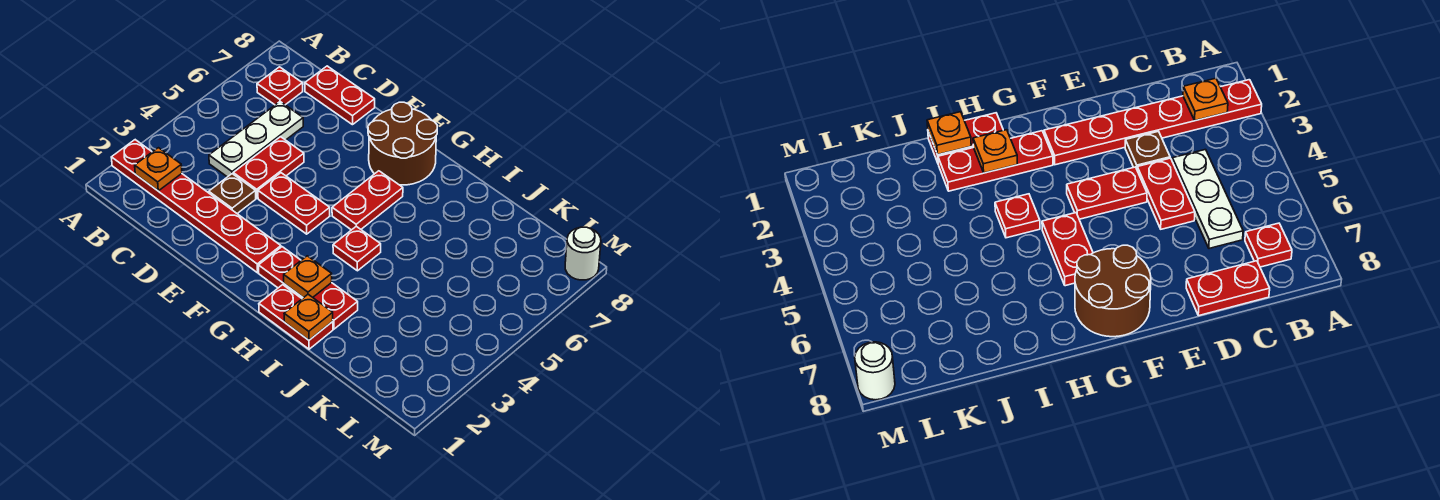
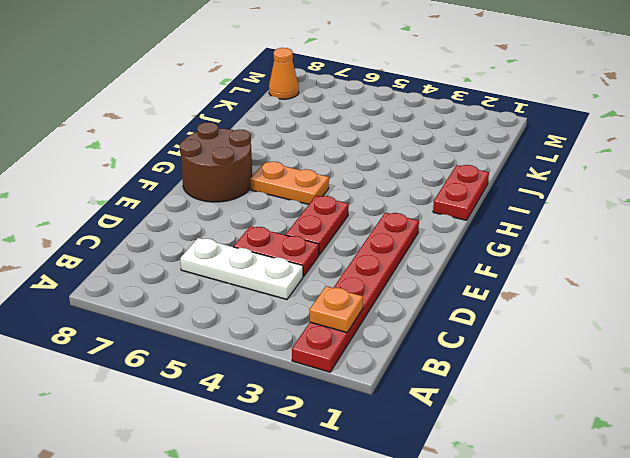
orange 1x2 plate [250,162,329,204] -> red 1x2 plate [332,171,403,230]
orange 1x1 cone [269,48,299,99] -> none
none -> red 1x1 plate [257,67,303,105]
none -> red 1x2 plate [305,66,375,125]
none -> brown 1x1 plate [209,174,256,213]

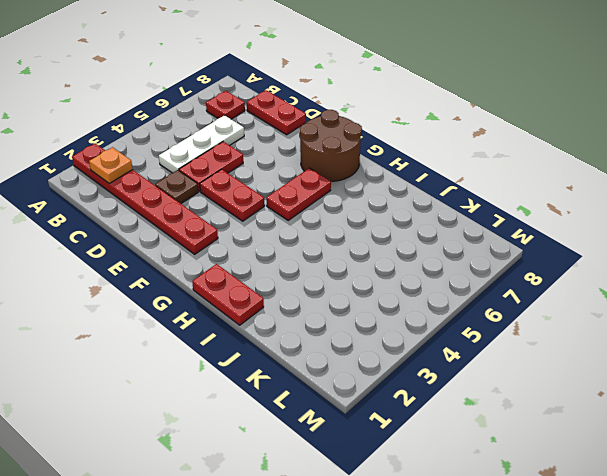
none -> red 1x3 plate [259,247,358,329]
none -> red 1x1 plate [333,226,381,271]
none -> white 1x1 round brick [565,227,601,280]

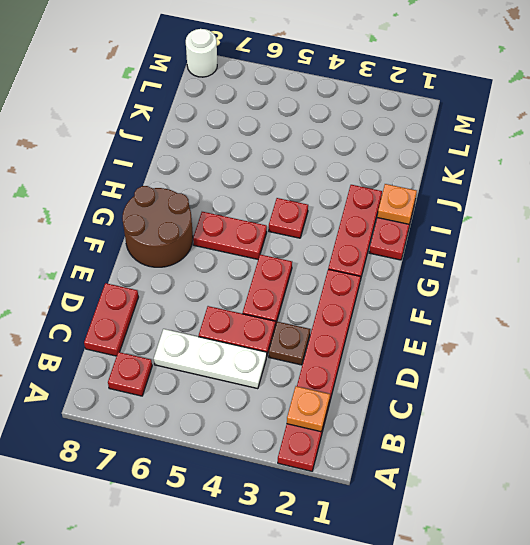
none -> orange 1x1 plate [284,256,332,298]

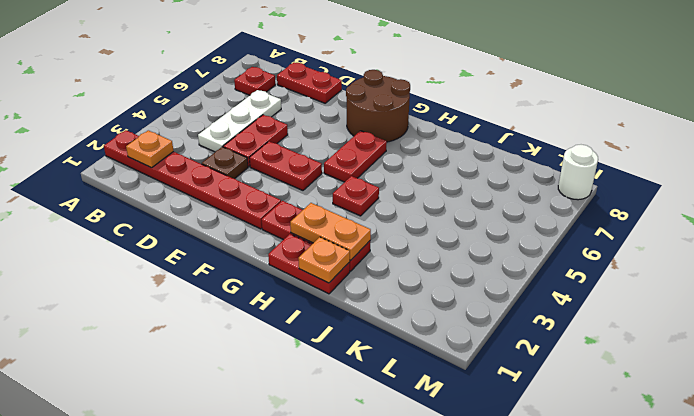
orange 1x2 plate [290,203,371,260] -> orange 1x1 plate [284,256,332,298]

